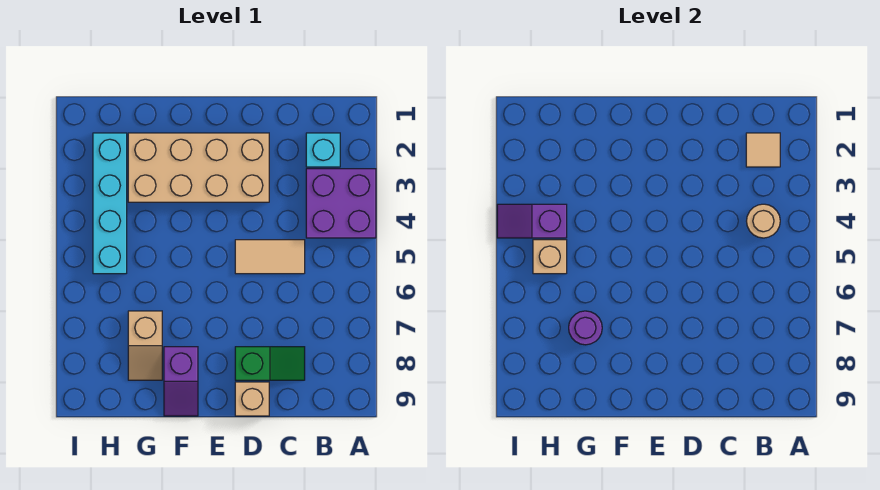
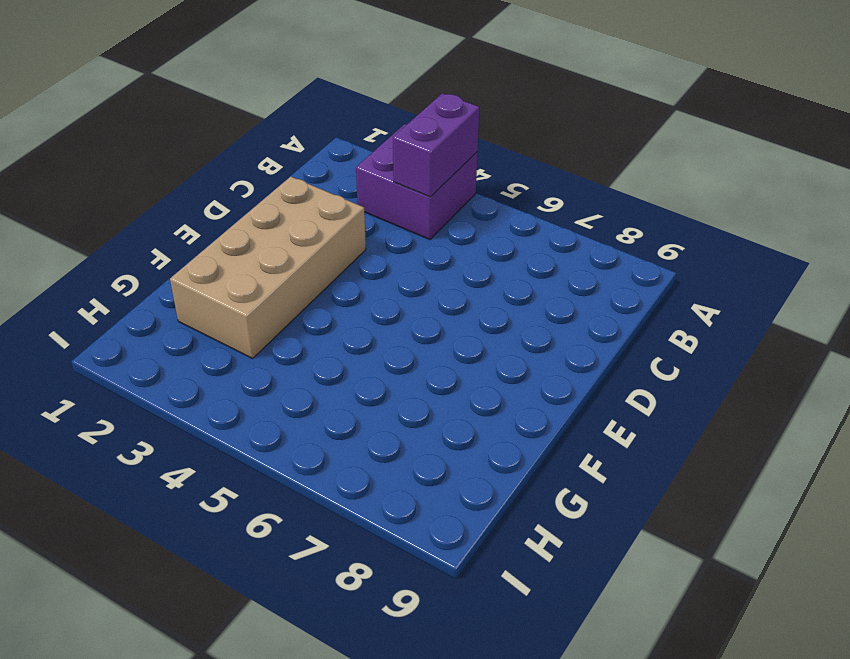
purple 1x2 brick [393,93,479,197] -> tan 1x1 round brick [747,204,780,238]
none -> cyan 1x1 brick [306,133,340,167]
none -> tan 1x2 tile [235,240,305,274]
none -> green 1x2 slope [235,347,305,380]

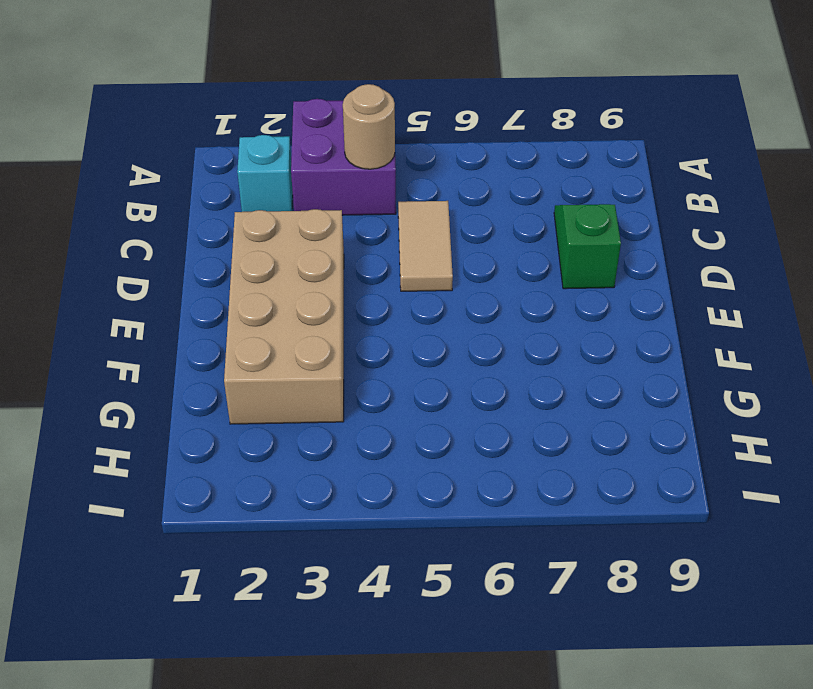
none -> tan 1x1 brick [235,382,269,416]
none -> purple 1x2 slope [164,347,198,416]
none -> tan 1x2 slope [128,311,162,380]

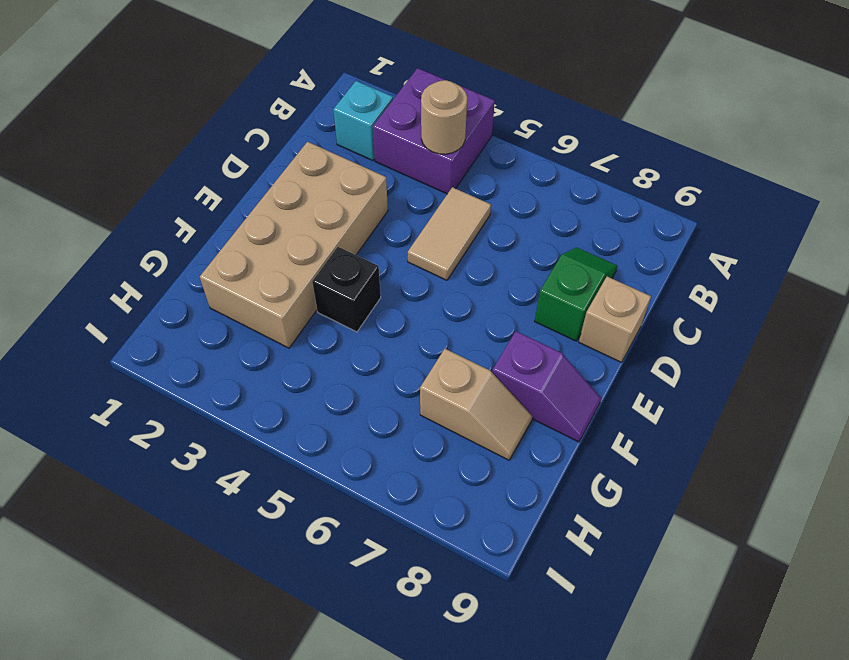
black 1x1 brick [312,247,381,332] -> none
none -> cyan 1x4 brick [93,133,127,274]
none -> tan 1x1 tile [746,133,780,167]
none -> purple 1x1 round brick [569,311,602,345]

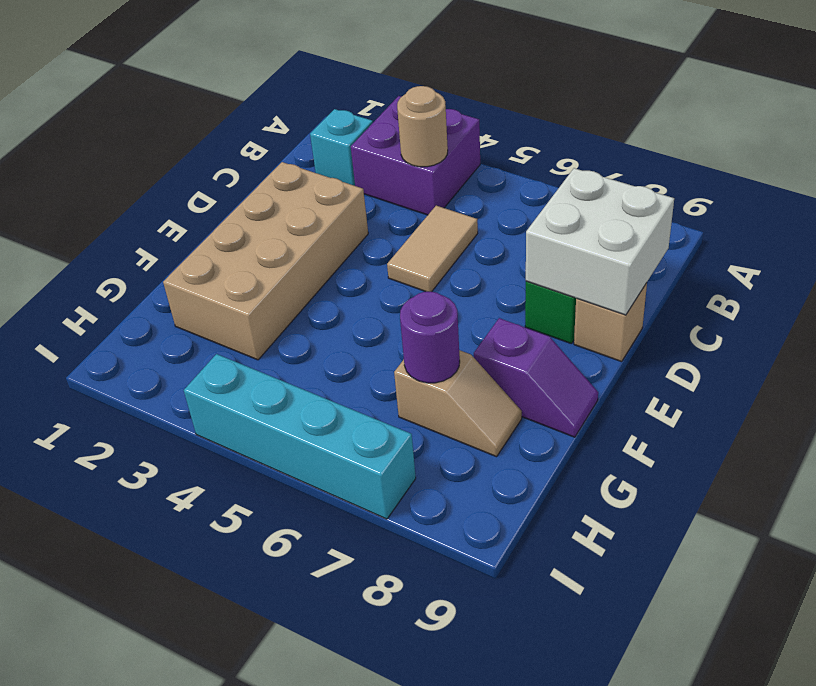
white 2x2 brick [526,168,674,315] -> none
cyan 1x4 brick [184,354,416,519] -> cyan 1x4 brick moved to [93,133,127,274]
none -> tan 1x1 tile [746,133,780,167]
none -> purple 1x2 slope [497,204,567,238]
none -> tan 1x1 brick [533,240,567,274]

